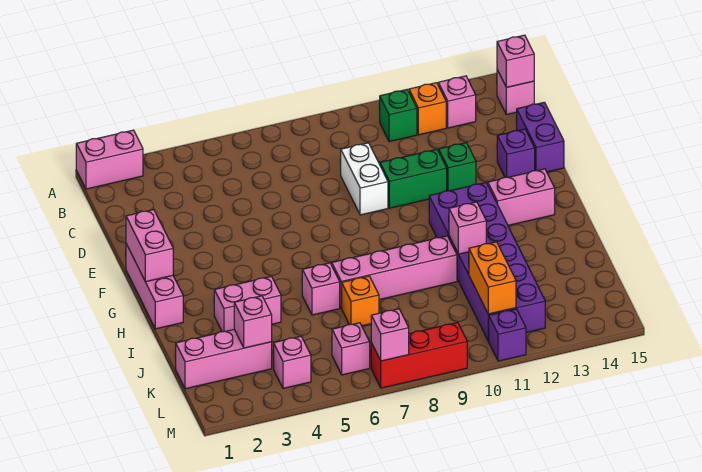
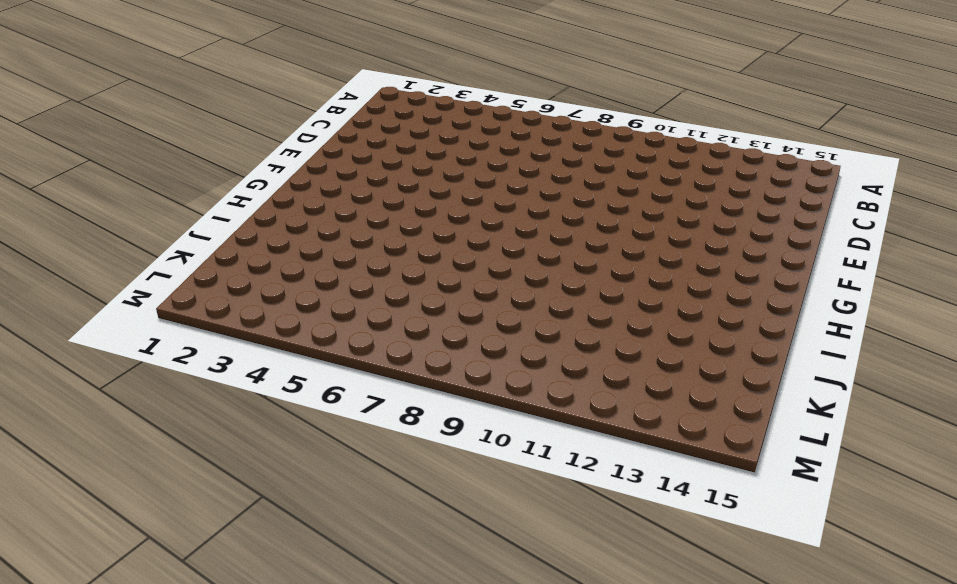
none -> pink 1x2 brick [76,130,143,189]
none -> green 1x1 brick [379,90,417,142]
none -> orange 1x1 brick [409,83,446,135]

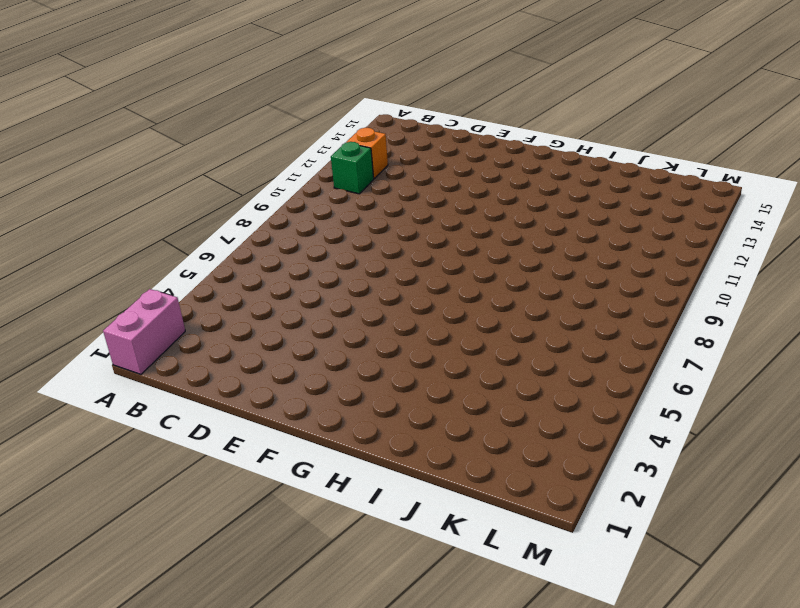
none -> pink 1x1 brick [438,76,476,128]
none -> pink 1x1 brick [497,70,534,115]
none -> white 1x2 brick [341,143,388,215]

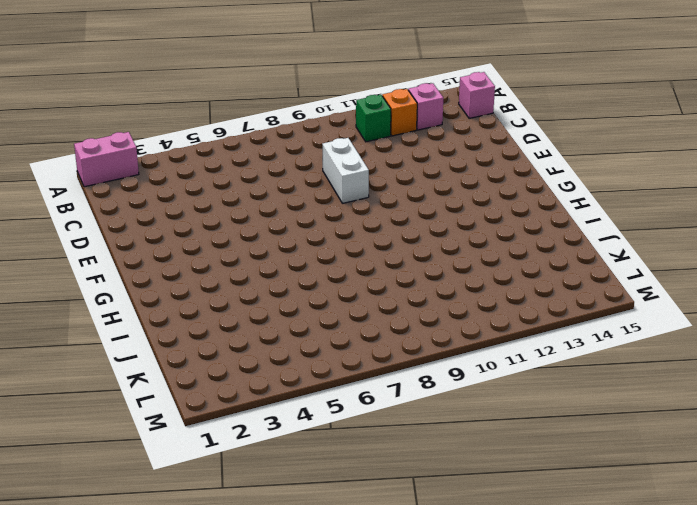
none -> purple 1x2 brick [516,102,564,172]
none -> green 1x2 brick [380,149,447,208]
none -> green 1x1 brick [439,143,476,191]

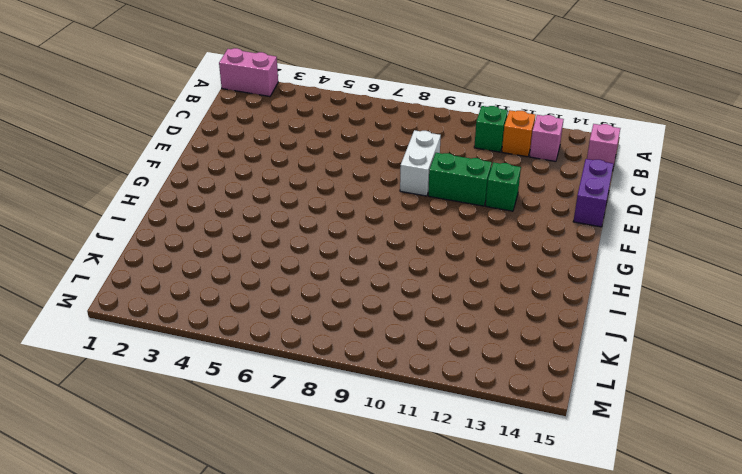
none -> purple 1x1 brick [497,129,535,177]
none -> pink 1x3 brick [126,244,183,329]
none -> purple 2x6 brick [429,183,545,341]

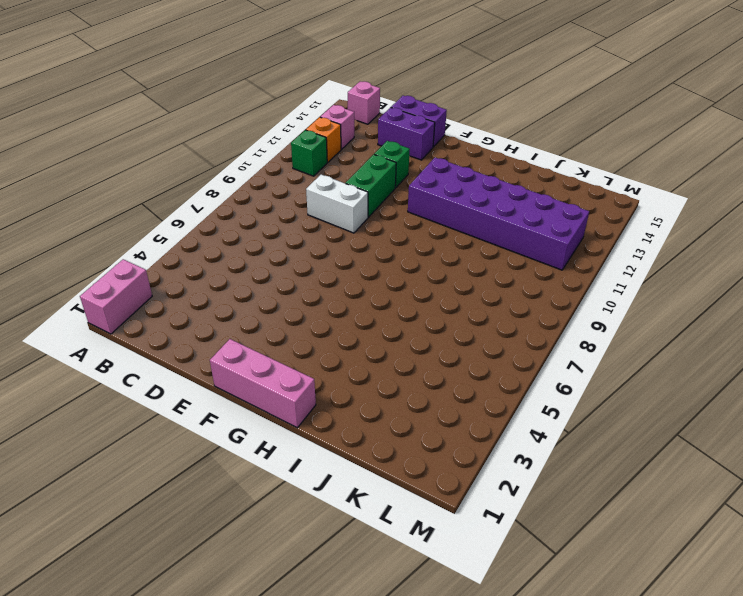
purple 1x2 brick [378,107,435,160] -> purple 1x1 brick [497,129,535,177]
none -> pink 1x2 brick [488,169,555,225]
none -> pink 1x2 brick [214,276,281,332]
none -> pink 1x1 brick [302,263,340,315]

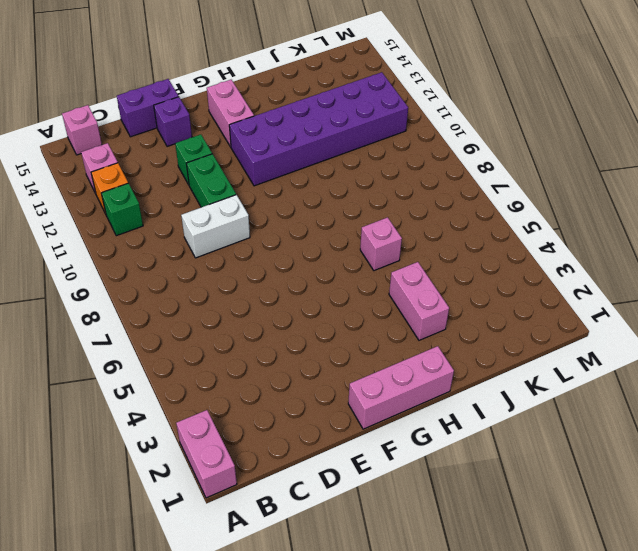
none -> pink 1x4 brick [332,236,457,308]
none -> orange 1x1 brick [342,276,379,326]
none -> pink 1x3 brick [175,330,272,389]

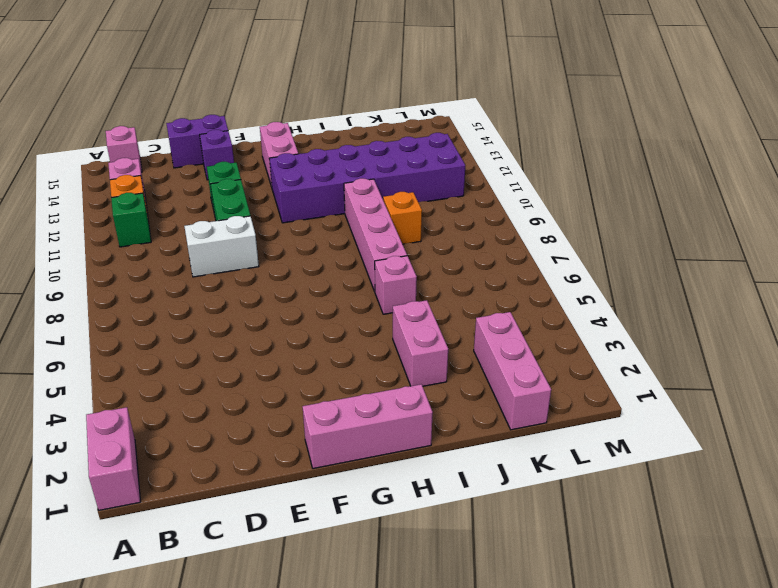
orange 1x1 brick [383,192,422,244] -> orange 1x1 brick moved to [342,276,379,326]
none -> pink 1x1 brick [274,336,311,388]
none -> pink 1x1 brick [332,323,370,375]
none -> red 1x3 brick [371,323,467,388]

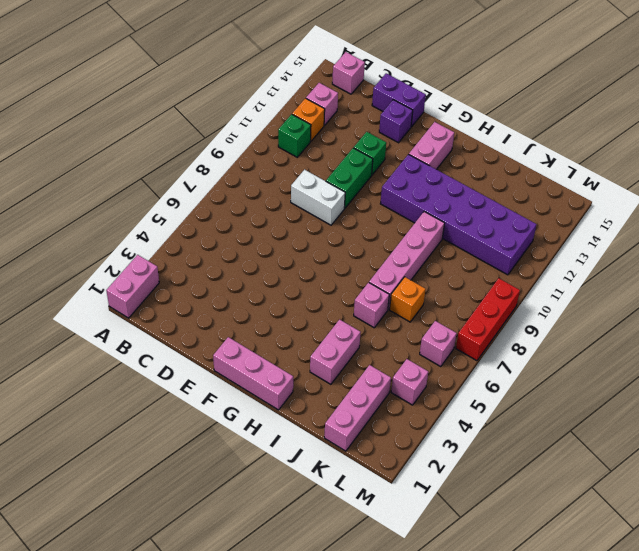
none -> purple 1x1 brick [489,309,526,361]
none -> pink 1x1 brick [497,35,534,87]
none -> pink 1x2 brick [126,209,173,282]

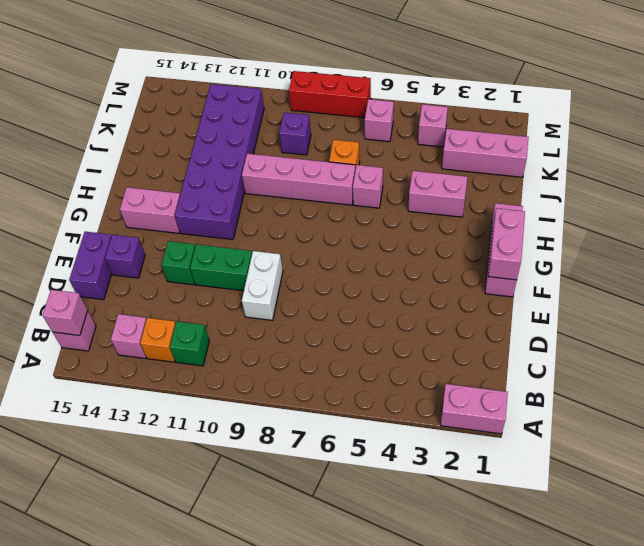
purple 1x1 brick [279,113,311,155] -> purple 1x1 brick moved to [489,309,526,361]
none -> pink 1x1 brick [449,202,486,254]
none -> pink 1x1 brick [234,296,272,348]
none -> orange 1x2 brick [469,242,516,314]

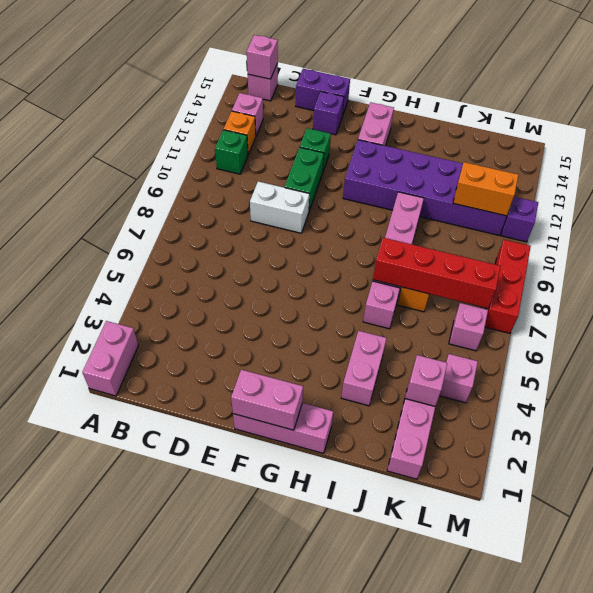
red 1x4 brick [373,238,501,308] -> none
none -> pink 1x1 brick [449,202,486,254]
none -> pink 1x1 brick [371,309,409,361]

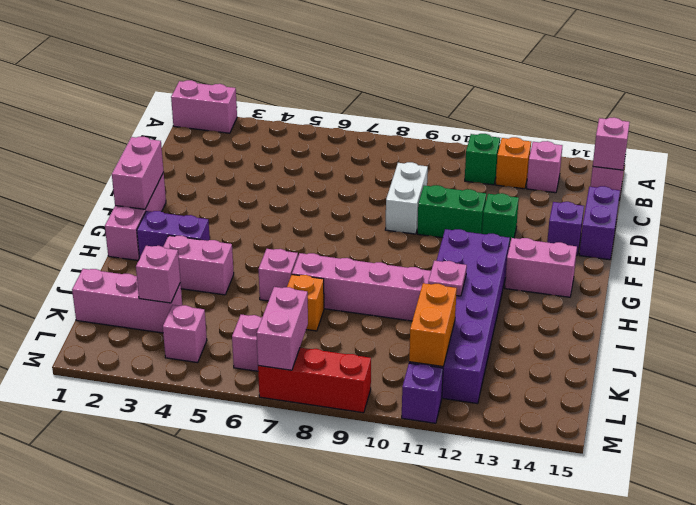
purple 1x2 brick [137,211,210,258] -> none
pink 1x1 plate [428,261,467,296] -> pink 1x1 brick [449,202,486,254]
pink 1x2 brick [257,287,308,370] -> pink 1x1 brick [371,309,409,361]

